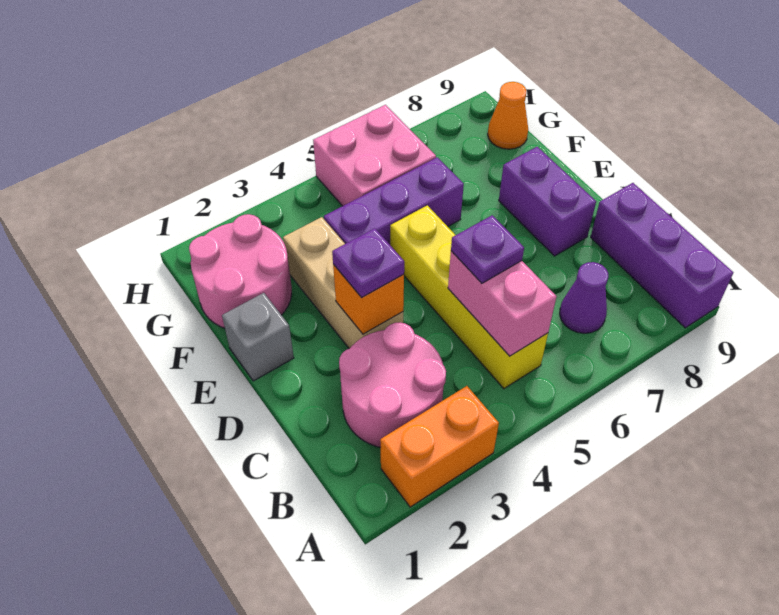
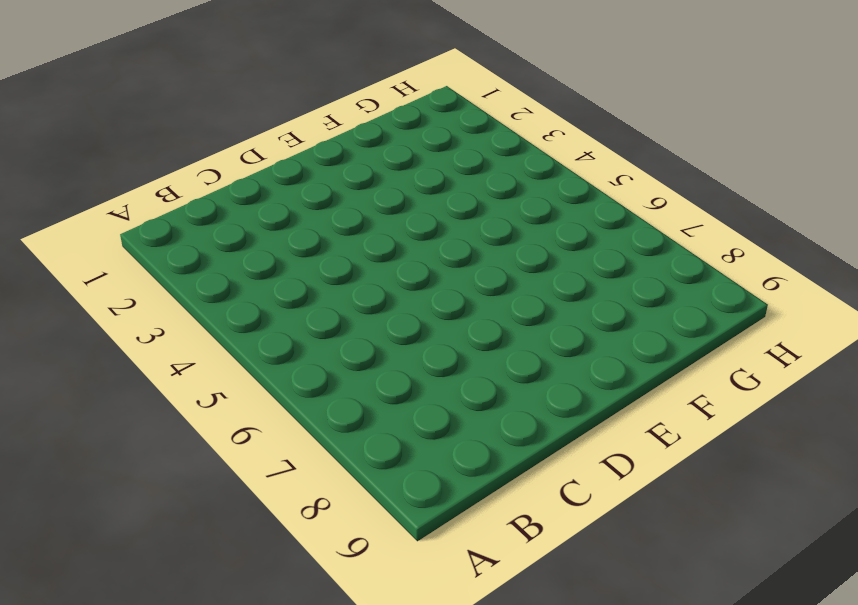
none -> orange 1x2 brick [380,386,499,507]
none -> purple 1x3 brick [591,183,733,328]
none -> pink 2x2 round brick [339,323,446,447]

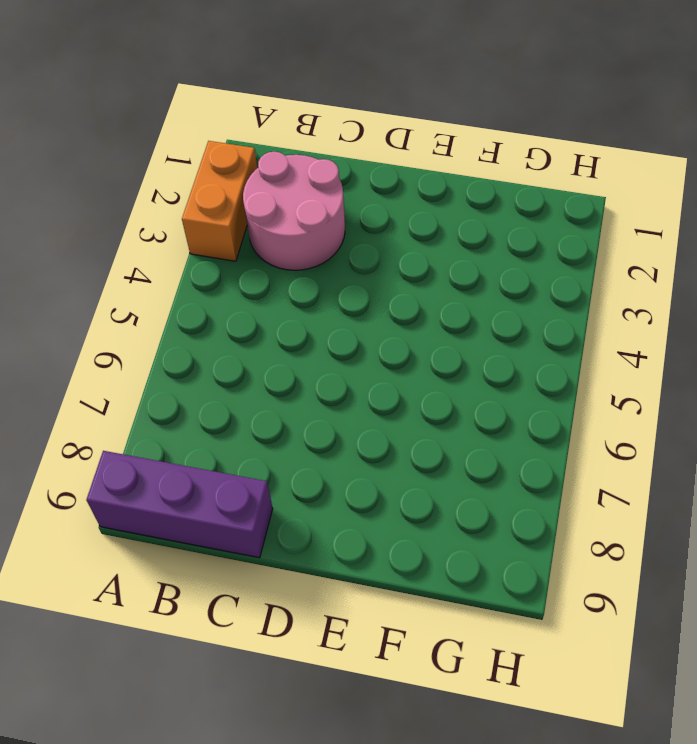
none -> yellow 1x4 brick [390,205,548,389]
none -> purple 1x1 cone [560,262,608,333]
none -> tan 1x3 brick [283,217,403,349]

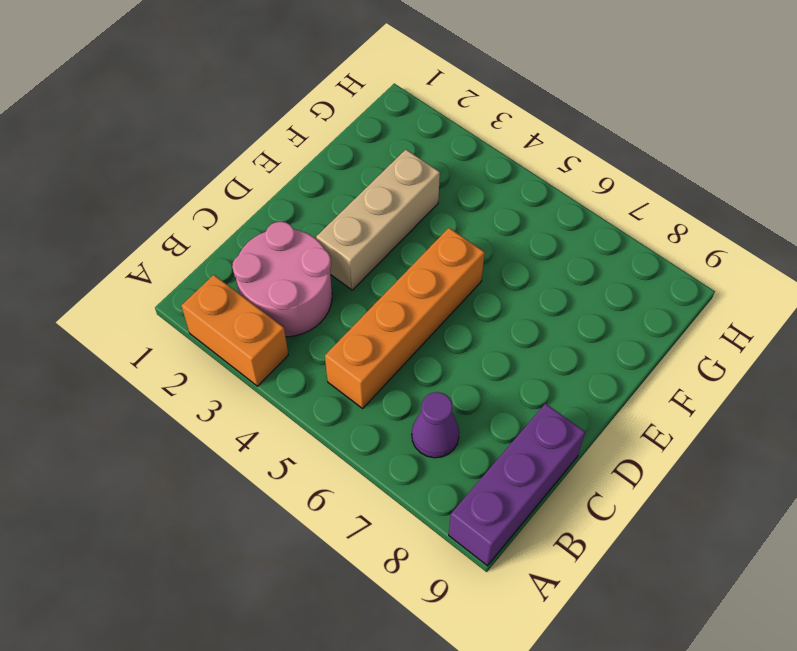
orange 1x4 brick [325,228,485,408] -> yellow 1x4 brick [390,205,548,389]
none -> purple 1x2 brick [499,147,596,256]
none -> grey 1x1 brick [222,293,294,381]
none -> pink 2x2 round brick [189,214,292,328]

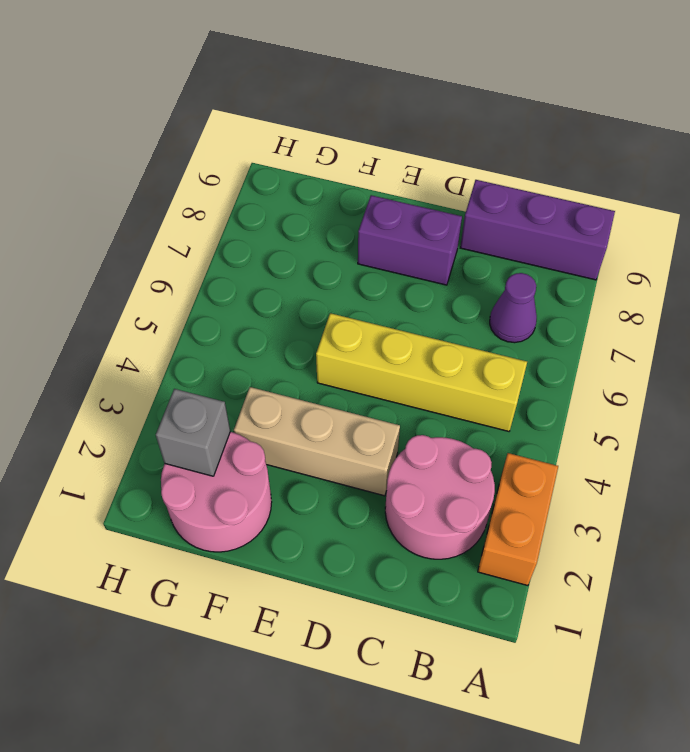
grey 1x1 brick [156,389,230,476] -> grey 1x1 brick moved to [222,293,294,381]
none -> purple 1x3 brick [324,157,464,244]
none -> pink 2x2 brick [313,105,436,206]
none -> orange 1x1 cone [488,82,528,149]

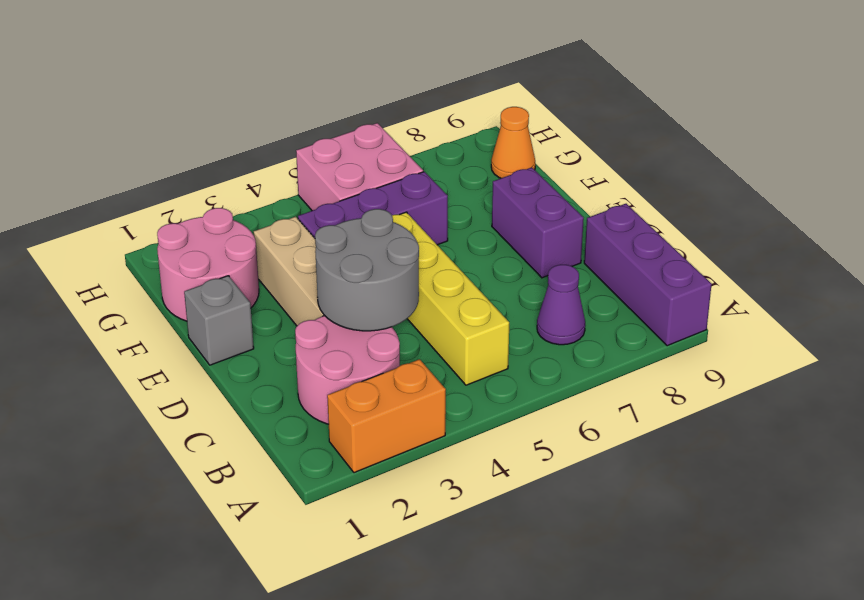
grey 2x2 round brick [315,209,419,331] -> orange 1x1 brick [333,265,404,334]
none -> pink 1x2 brick [448,251,557,356]
none -> purple 1x1 plate [451,215,524,283]
none -> purple 1x1 plate [332,228,404,298]

